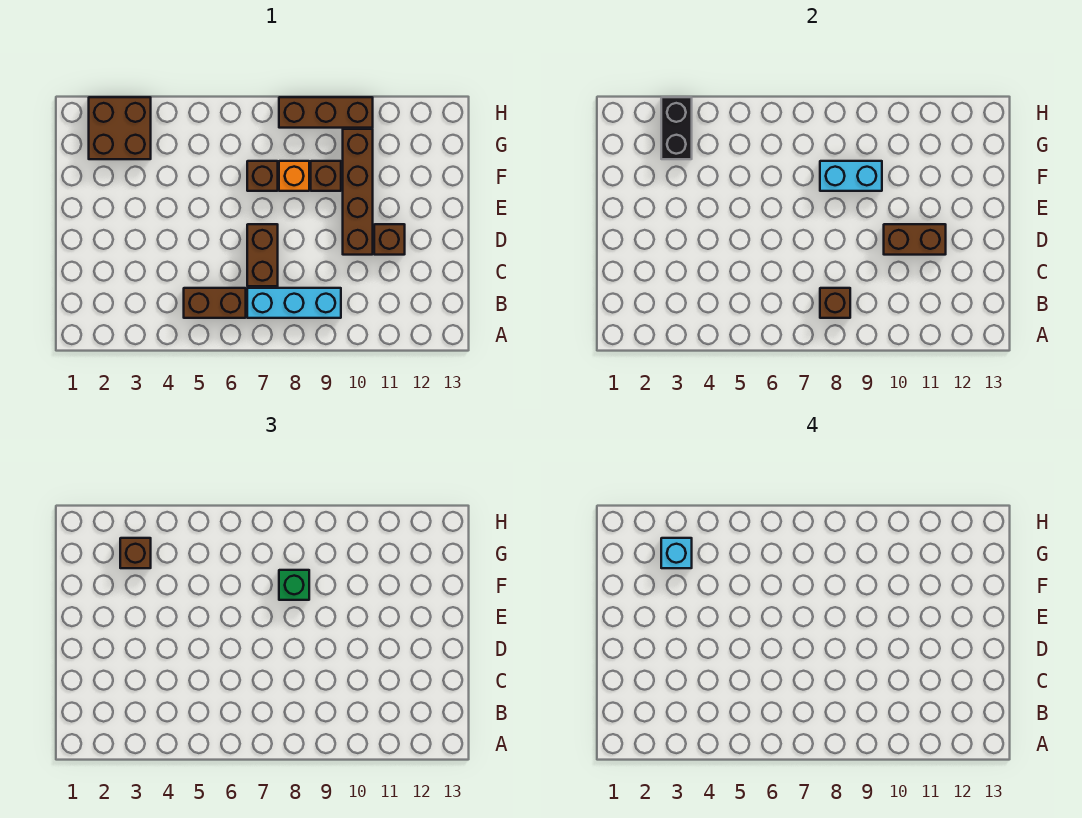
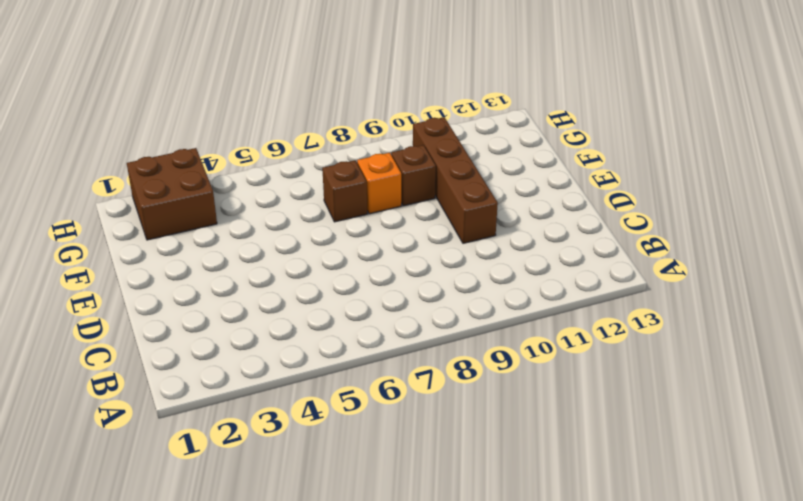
none -> brown 1x2 brick [184,288,246,318]
none -> cyan 1x3 brick [247,288,341,318]
none -> brown 1x2 brick [247,224,278,286]

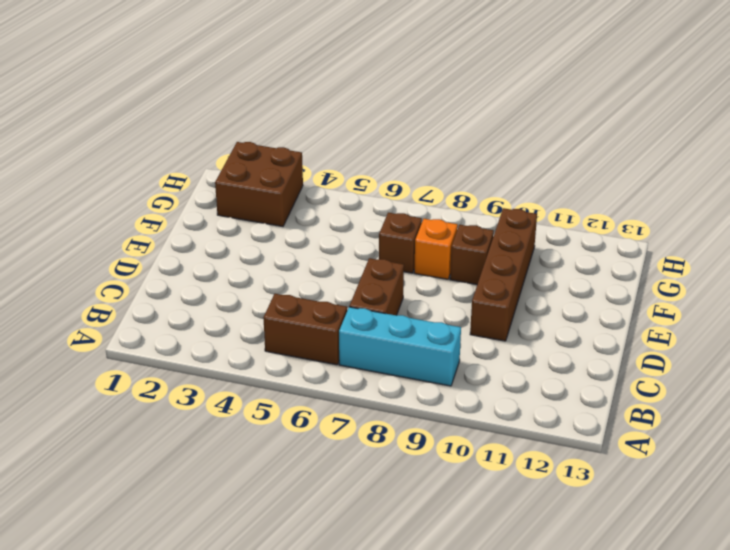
none -> brown 1x1 brick [374,224,405,255]
none -> brown 1x3 brick [279,97,373,128]
none -> brown 1x1 brick [820,288,850,318]

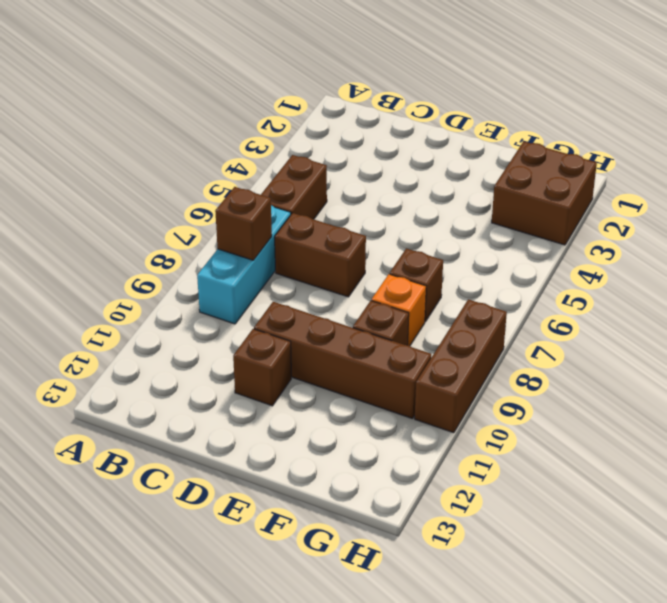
none -> brown 1x2 brick [884,224,946,255]
none -> cyan 1x2 brick [820,161,882,191]
none -> black 1x2 brick [661,97,692,159]

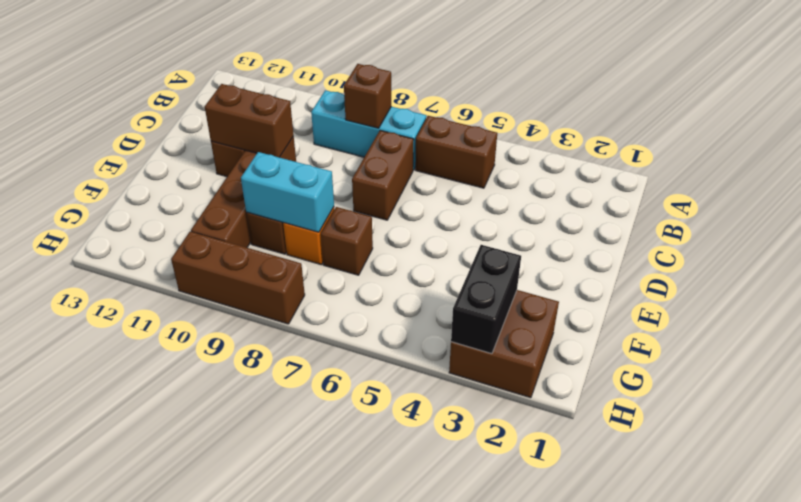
none -> green 1x1 brick [279,570,309,600]
none -> brown 1x1 brick [120,538,151,568]
none -> cyan 1x1 brick [661,538,692,568]

